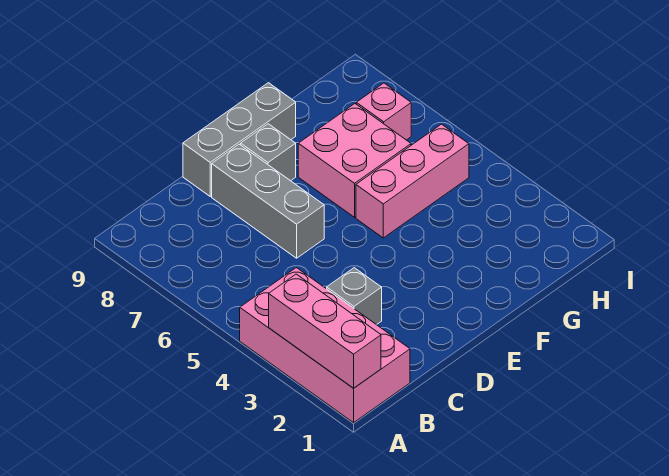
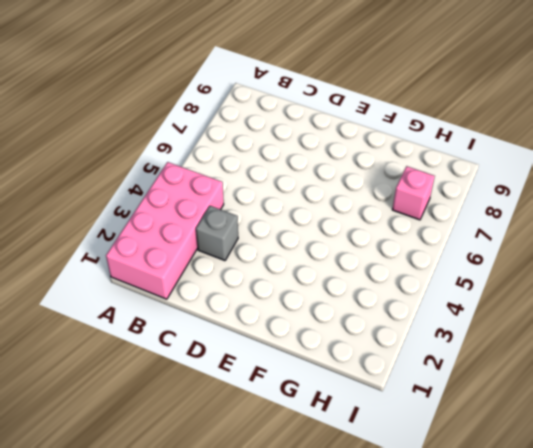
none -> grey 1x3 brick [212,144,324,258]
none -> grey 1x3 brick [183,83,296,196]

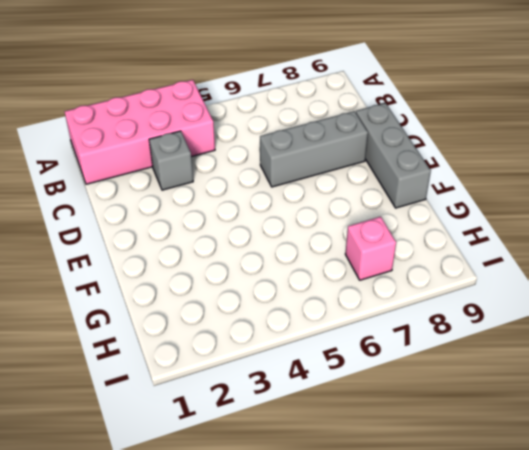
none -> grey 1x1 brick [241,124,296,181]
none -> pink 1x3 brick [356,124,469,238]

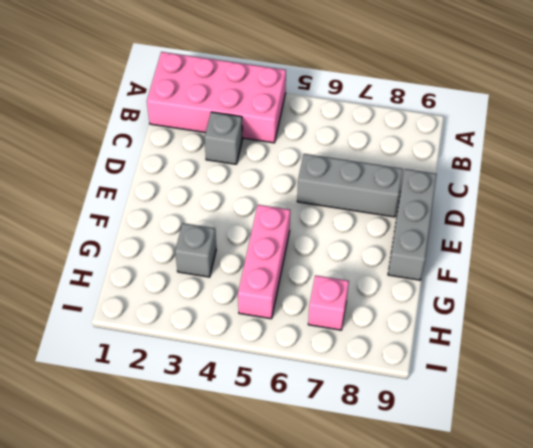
grey 1x1 brick [175,223,216,277] -> grey 1x1 brick moved to [241,124,296,181]
none -> pink 2x2 brick [298,104,411,217]
none -> pink 1x3 brick [269,274,381,388]

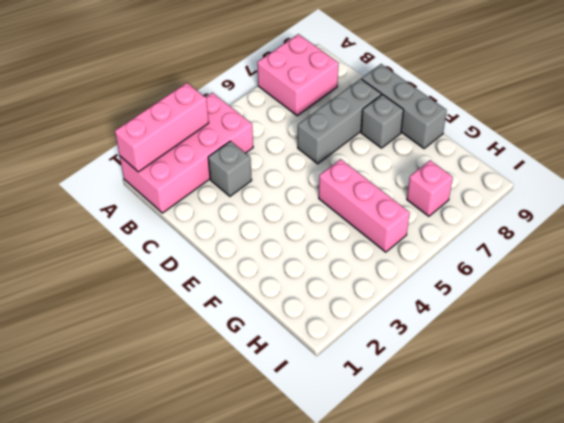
pink 2x2 brick [257,34,338,116] -> pink 2x2 brick moved to [298,104,411,217]

